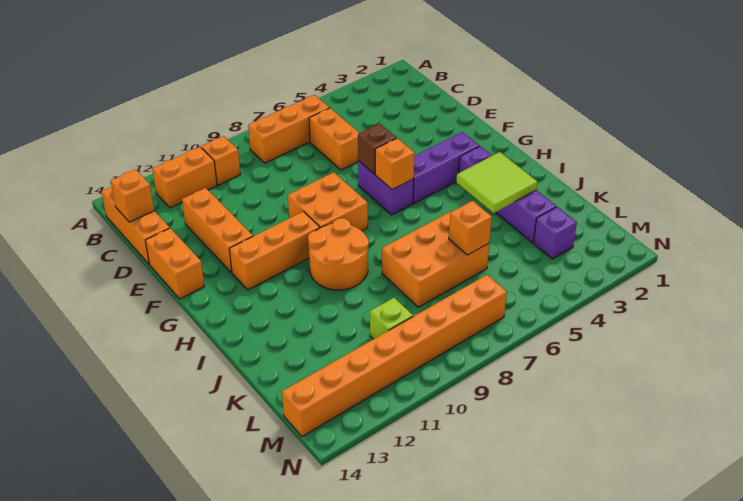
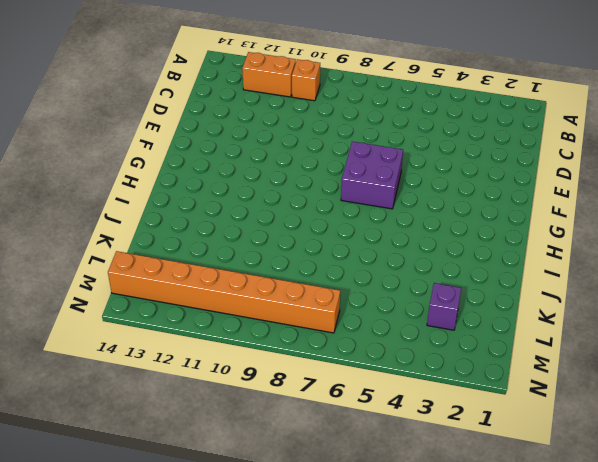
purple 2x2 brick [341,142,403,209] -> purple 1x2 brick [358,161,414,215]
none -> orange 1x3 brick [248,95,329,163]
none -> orange 1x3 brick [102,187,170,264]
none -> orange 1x2 brick [309,108,359,170]

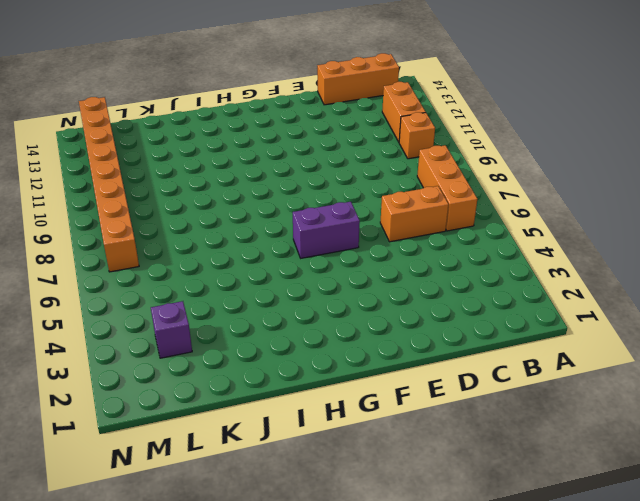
none -> orange 1x3 brick [182,188,253,273]
none -> orange 1x2 brick [145,228,204,299]
none -> orange 2x2 brick [288,172,368,231]

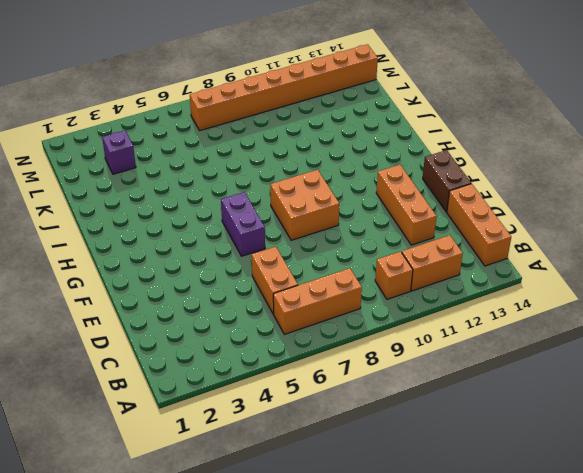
brown 1x2 brick [423,150,471,212] -> orange 1x2 brick [145,228,204,299]
none -> purple 1x3 brick [413,132,480,203]
none -> orange 1x3 brick [229,211,320,290]
none -> purple 1x4 brick [459,146,556,243]

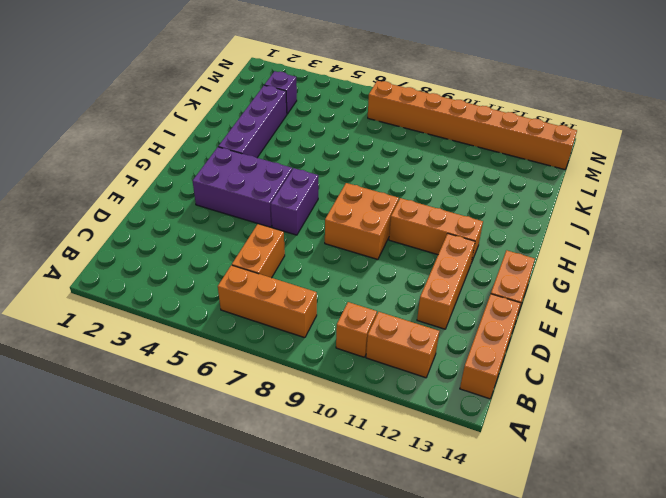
purple 2x3 brick [193,147,292,227] -> purple 1x3 brick [413,132,480,203]
none -> orange 2x2 round brick [308,218,369,290]
none -> orange 2x3 brick [382,211,489,307]
none -> lime 1x1 brick [370,298,413,339]

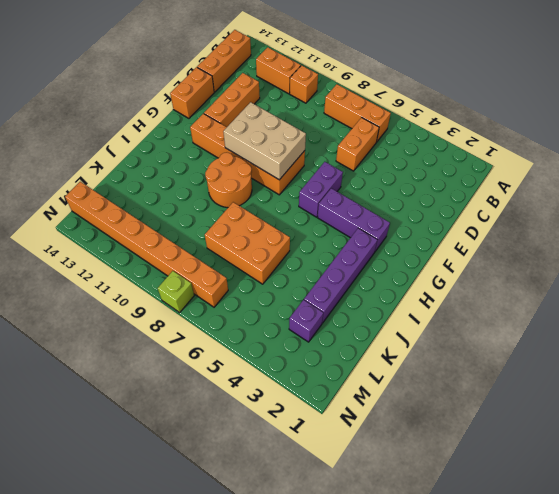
tan 2x3 brick [223,102,306,180] -> none
lime 1x1 brick [158,271,194,312] -> lime 1x1 brick moved to [370,298,413,339]
none -> orange 1x1 brick [111,169,154,222]
none -> brown 1x1 brick [358,124,396,174]
none -> orange 1x1 brick [375,138,415,190]

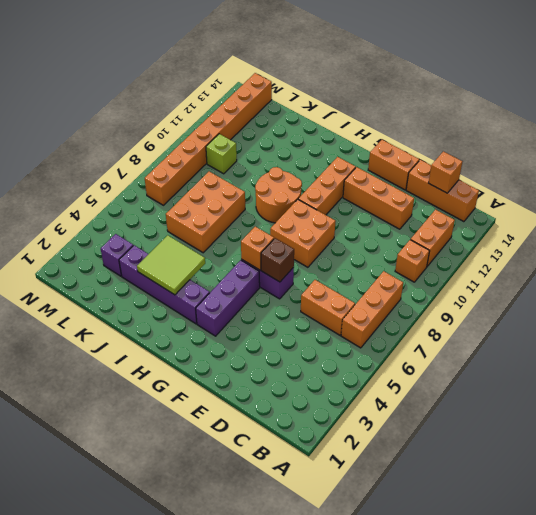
none -> orange 1x1 brick [449,201,492,255]

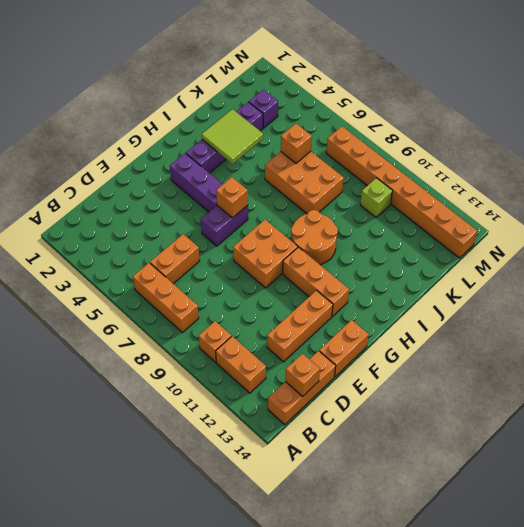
none -> brown 1x1 brick [358,124,396,174]

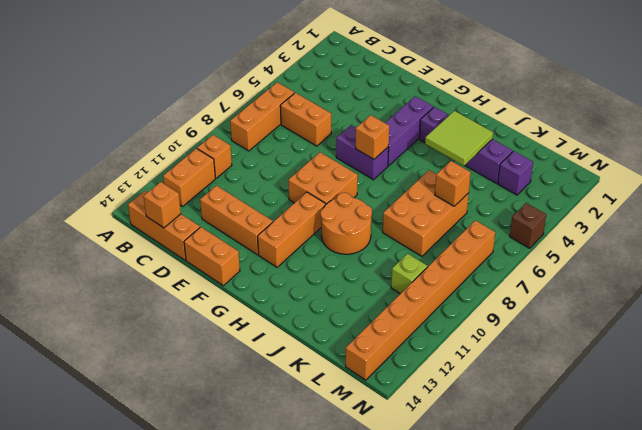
brown 1x1 brick [510,203,546,248] -> brown 1x1 brick moved to [358,124,396,174]

